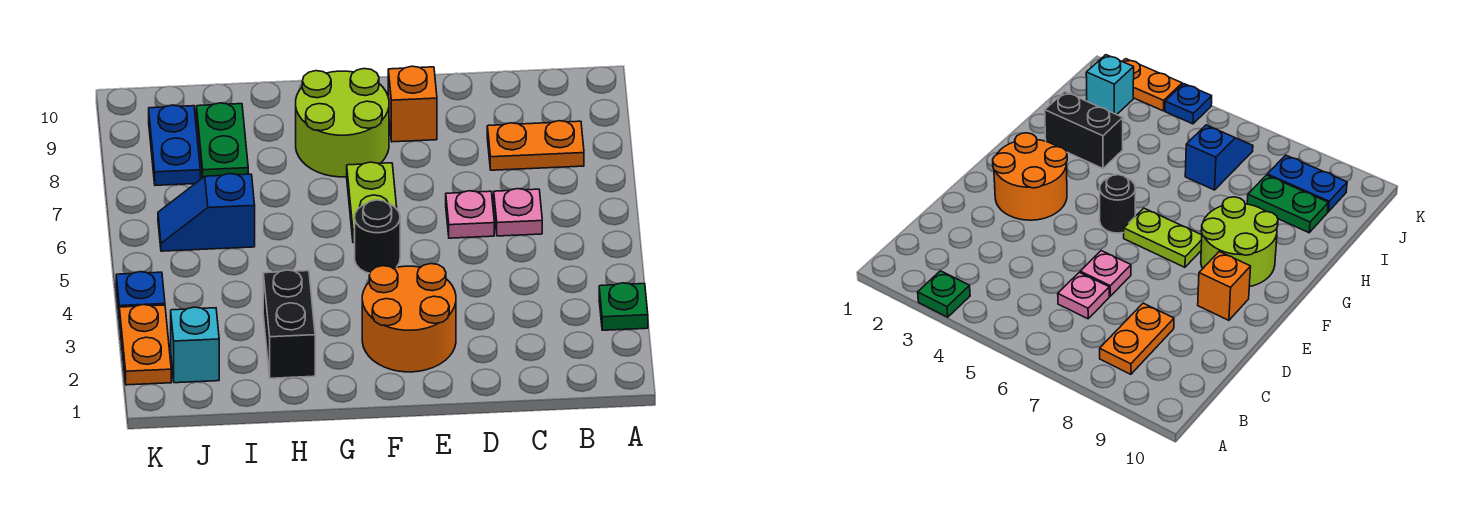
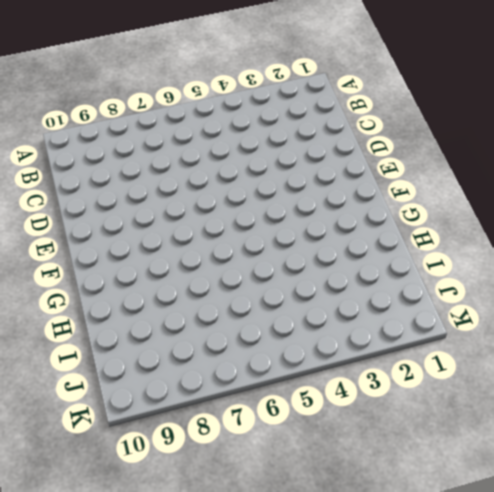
none -> green 1x1 plate [599,283,648,330]
none -> orange 1x2 plate [487,121,584,170]
none -> pink 1x1 plate [494,189,542,236]

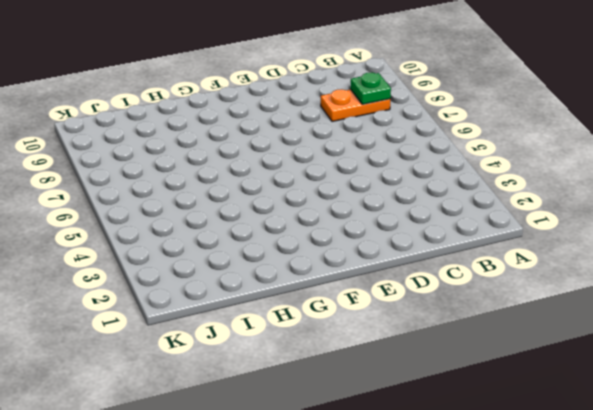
green 1x1 plate [350,72,391,104] -> green 1x1 plate moved to [599,283,648,330]
none -> pink 1x1 plate [494,189,542,236]
none -> pink 1x1 plate [446,191,494,238]
none -> orange 2x2 round brick [362,264,456,372]

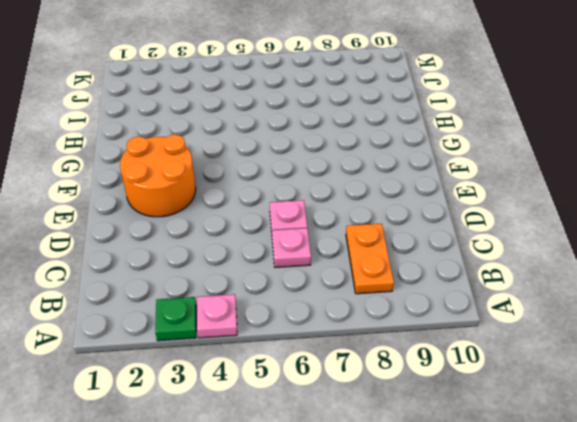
pink 1x1 plate [197,294,237,338] -> none
none -> orange 1x1 brick [388,66,437,142]
none -> black 1x1 round brick [355,200,400,273]
none -> lime 1x2 plate [347,162,397,243]

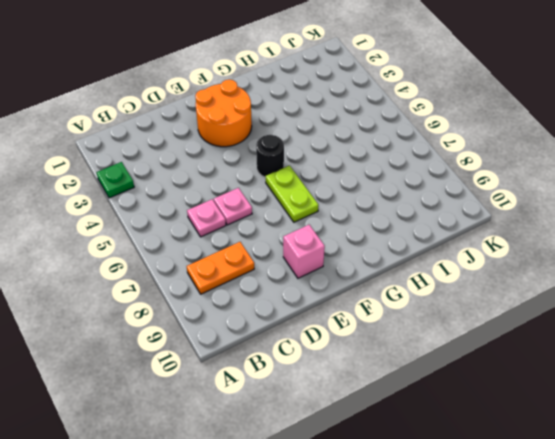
pink 1x1 brick [283,225,325,278] -> orange 1x1 brick [388,66,437,142]
none -> lime 2x2 round brick [296,69,389,177]
none -> black 1x2 brick [263,270,315,378]
none -> blue 1x2 slope [158,174,255,251]

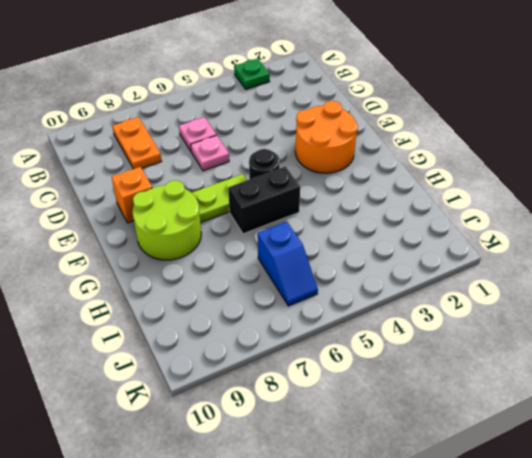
black 1x2 brick [228,167,300,234] -> black 1x2 brick moved to [263,270,315,378]
none -> green 1x2 plate [196,103,248,178]
none -> cyan 1x1 brick [171,307,219,383]
none -> blue 1x2 plate [149,105,200,185]

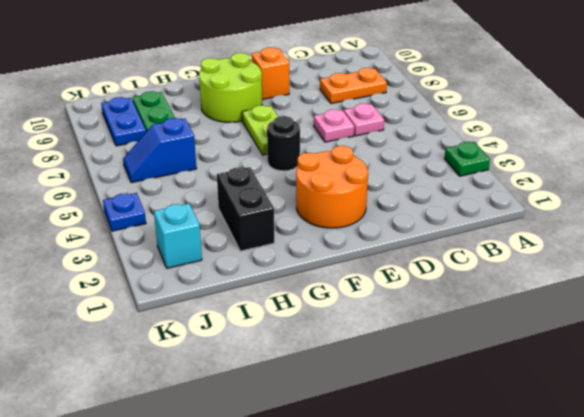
none -> orange 1x2 plate [119,305,171,385]

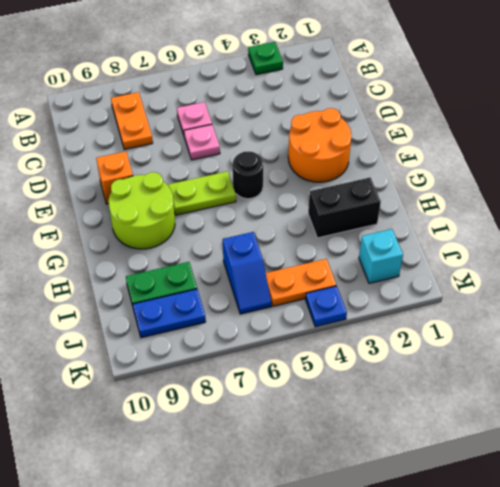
orange 1x2 plate [266,259,336,306] -> orange 1x2 plate moved to [119,305,171,385]

